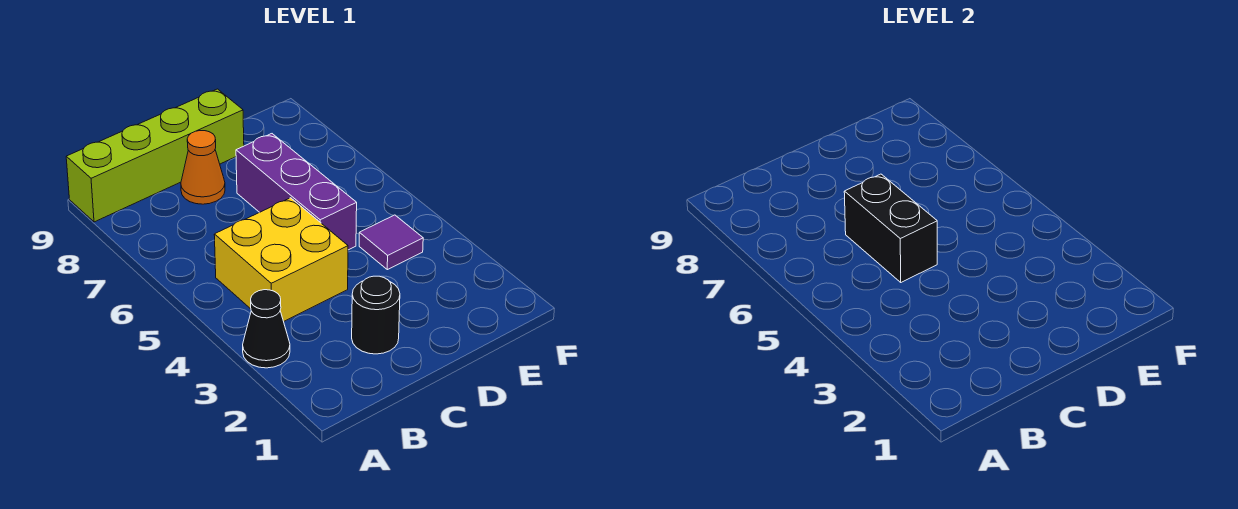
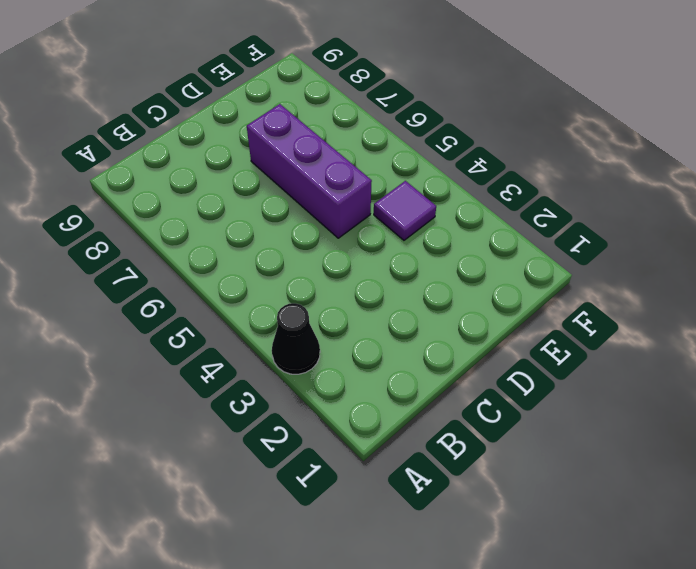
none -> lime 1x4 brick [66,89,244,222]
none -> yellow 2x2 brick [214,198,348,321]

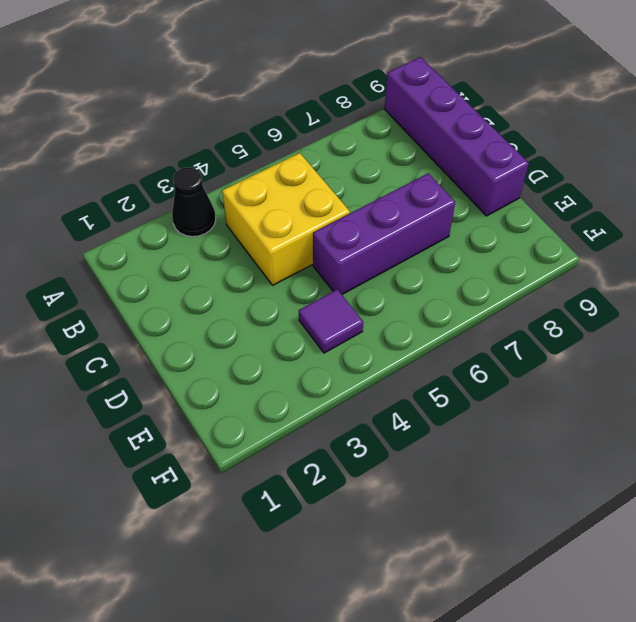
purple 1x4 brick [385,57,529,216] -> lime 1x4 brick [66,89,244,222]
none -> black 1x1 round brick [352,276,400,354]
none -> orange 1x1 cone [181,131,225,204]

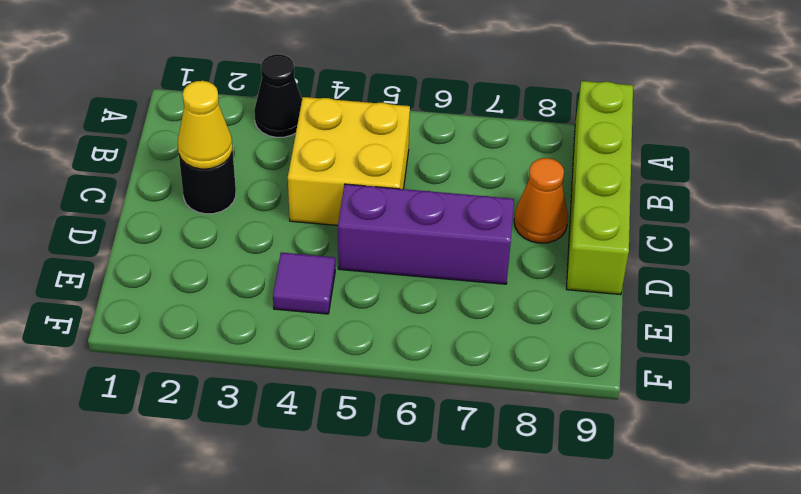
yellow 1x1 cone [178,81,232,169] -> none
none -> black 1x2 brick [844,174,937,282]

